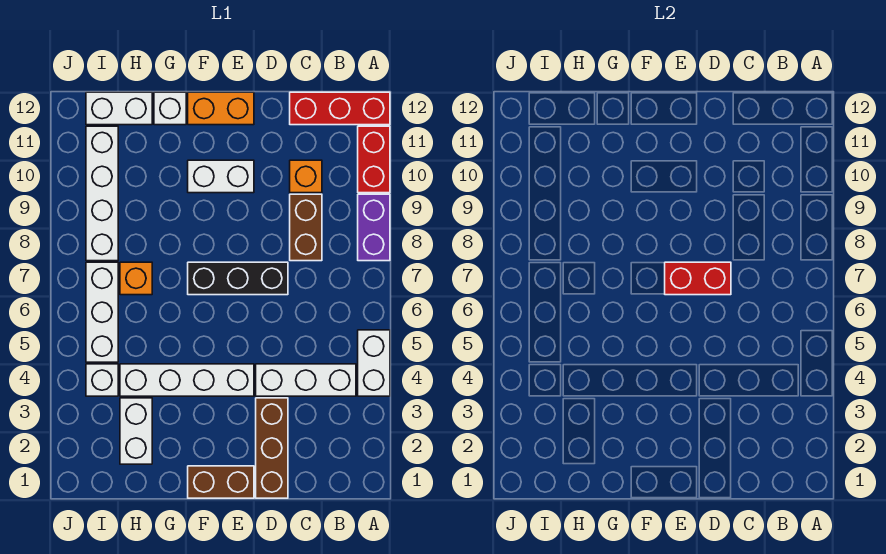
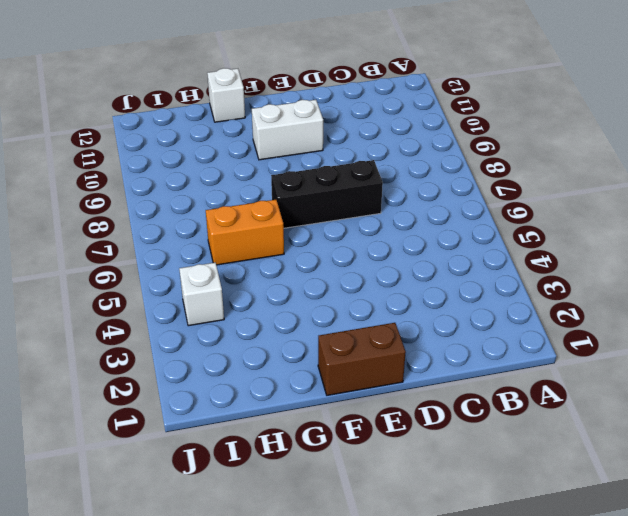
orange 1x2 brick [206,200,284,265] -> orange 1x2 brick moved to [188,92,254,125]
none -> white 1x2 brick [358,330,390,396]
none -> purple 1x2 brick [358,194,390,261]
none -> red 1x2 brick [358,126,390,193]

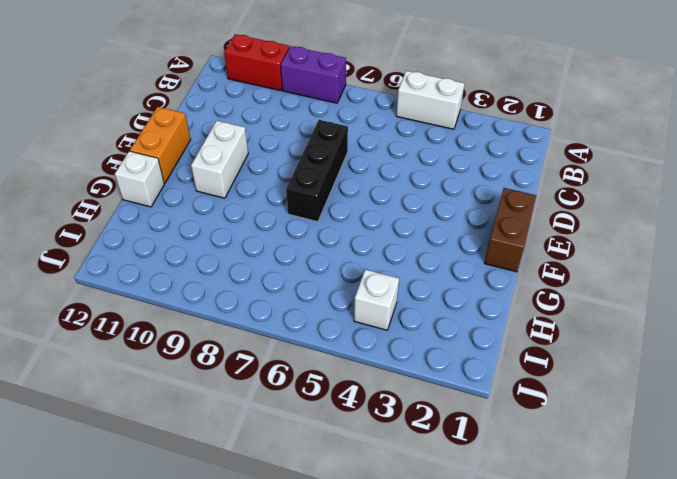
none -> red 1x3 brick [290,92,390,125]
none -> white 1x3 brick [256,364,356,396]
none -> brown 1x2 brick [290,194,322,261]

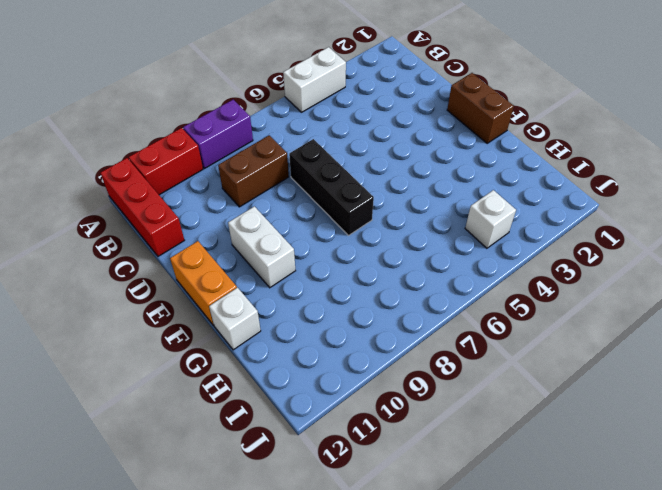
none -> white 1x3 brick [256,364,356,396]
none -> orange 1x1 brick [290,160,322,193]
none -> brown 1x3 brick [256,398,288,498]

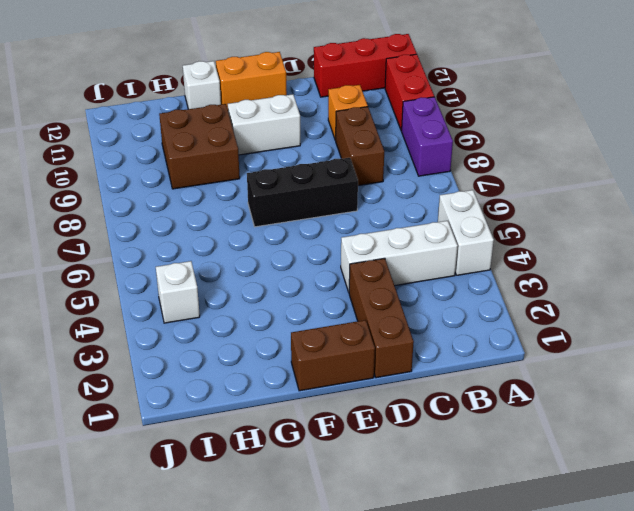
brown 2x2 brick [159,104,240,189] -> none
none -> white 1x4 brick [120,364,254,396]
none -> white 1x2 brick [120,398,152,464]
none -> orange 1x1 brick [120,262,152,295]

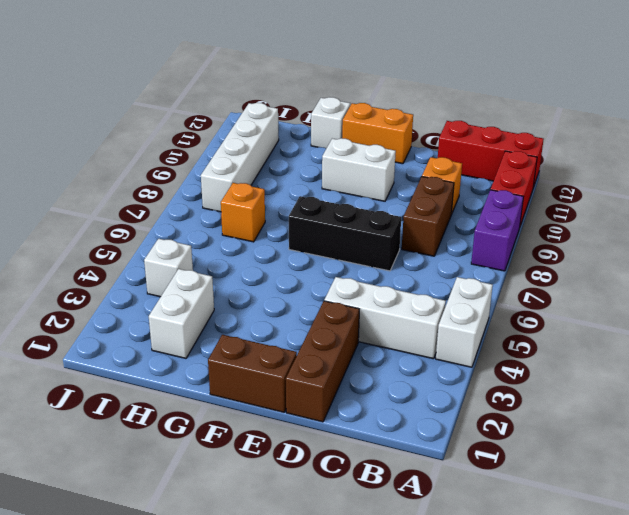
none -> white 1x4 brick [120,364,254,396]
none -> white 1x2 brick [86,92,152,125]
none -> white 1x3 brick [86,262,118,362]

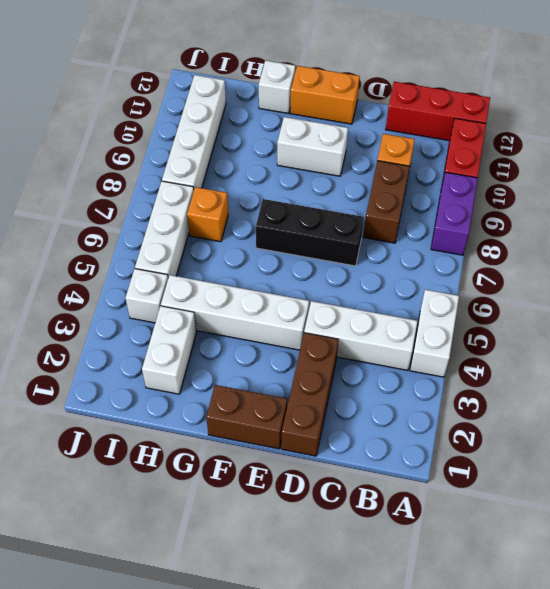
none -> white 1x2 brick [86,92,152,125]
none -> red 1x2 brick [665,262,731,295]

